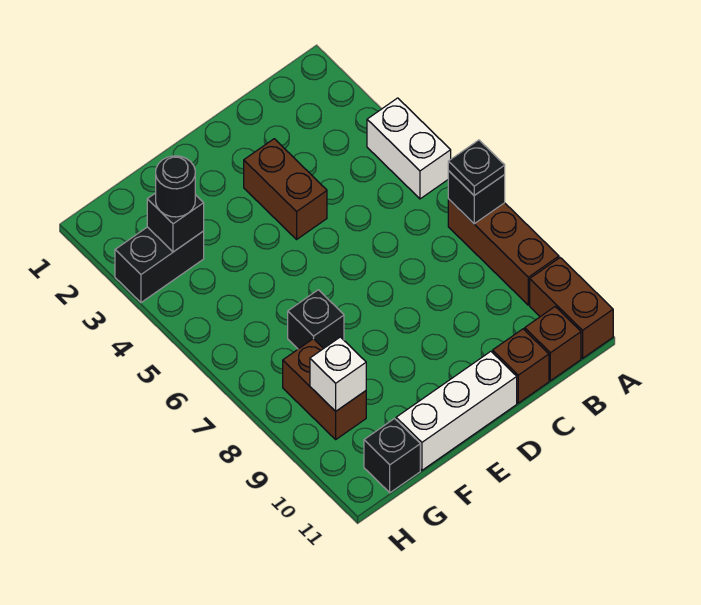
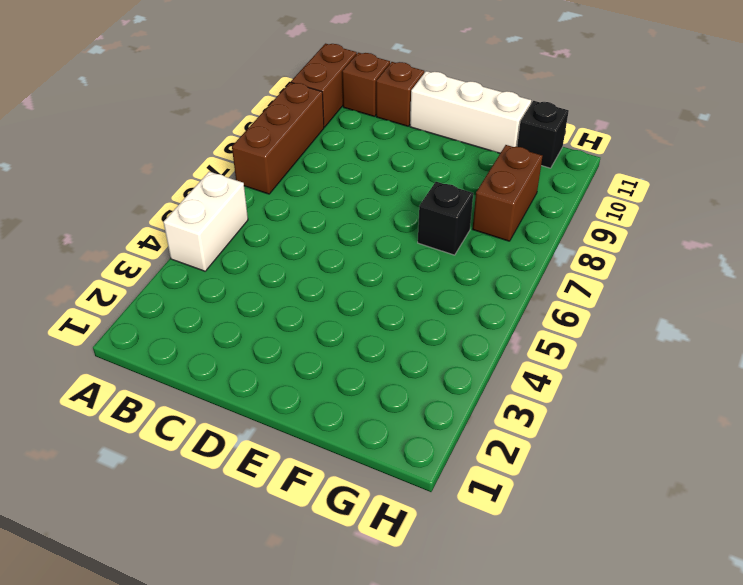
none -> brown 1x2 brick [244,139,327,239]
none -> black 1x2 brick [115,227,204,302]
none -> black 1x1 brick [448,171,505,224]

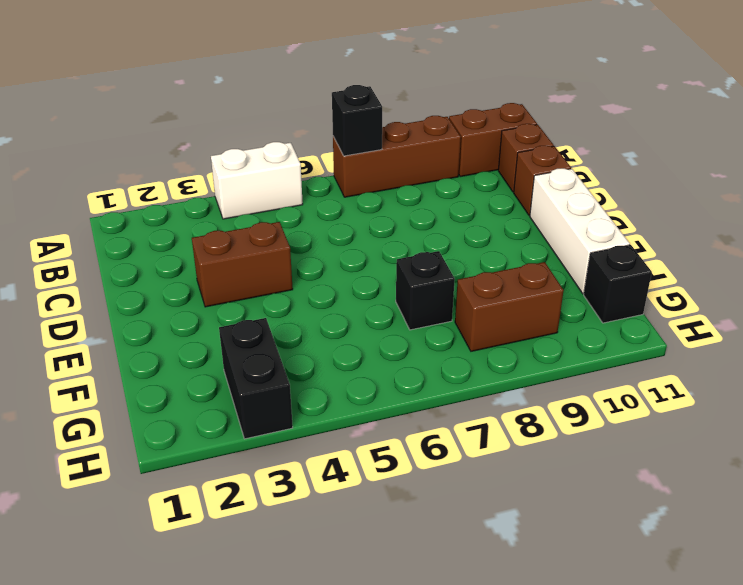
none -> black 1x1 brick [147,193,204,252]
none -> white 1x1 brick [310,337,366,411]
none -> black 1x1 plate [448,140,505,195]

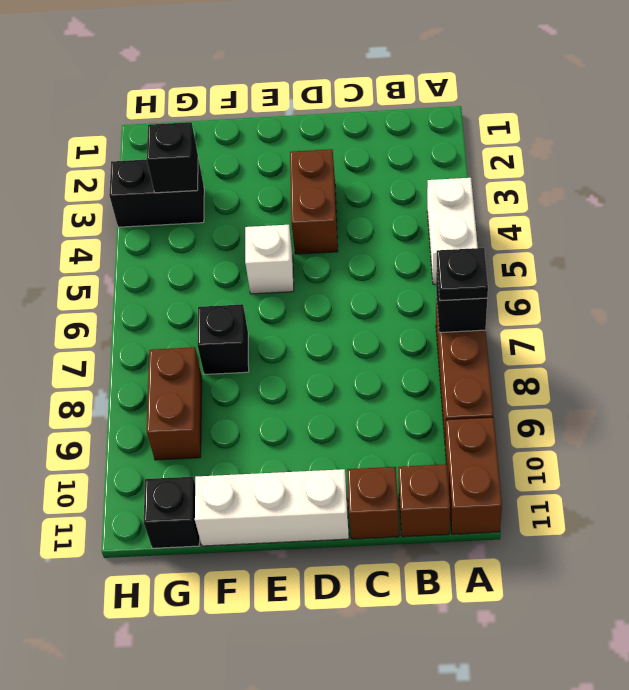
white 1x1 brick [245,225,294,294] -> white 1x1 brick moved to [310,337,366,411]
none -> black 1x1 round brick [156,156,195,217]

